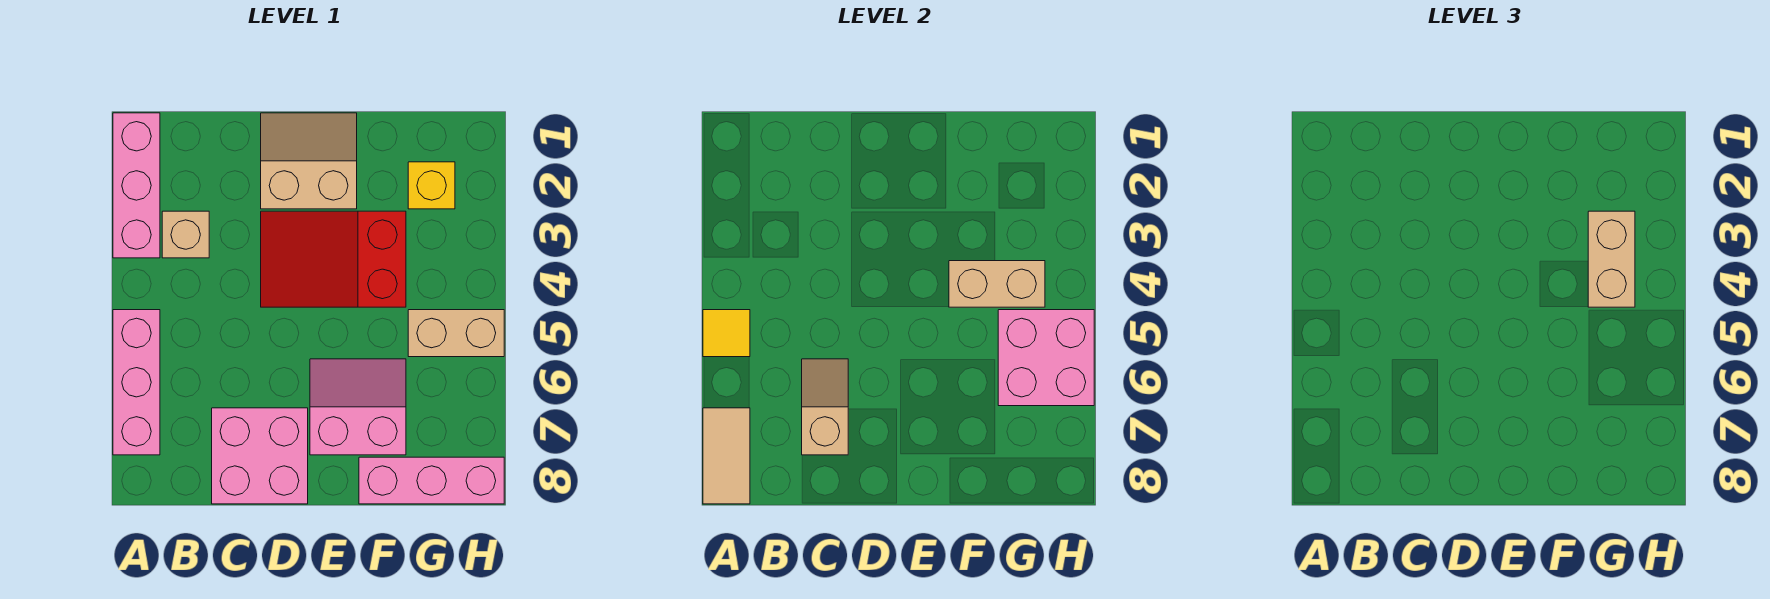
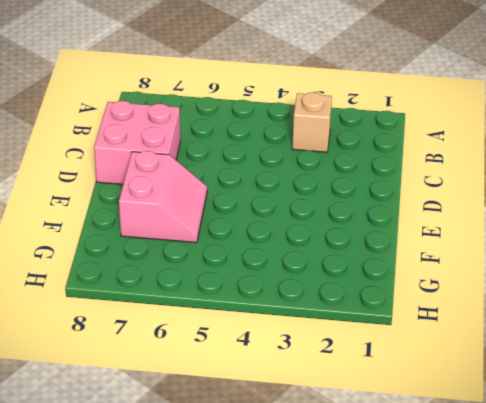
none -> pink 1x3 brick [113,113,160,258]
none -> pink 1x3 brick [113,310,160,455]
none -> tan 2x2 slope [261,113,357,209]

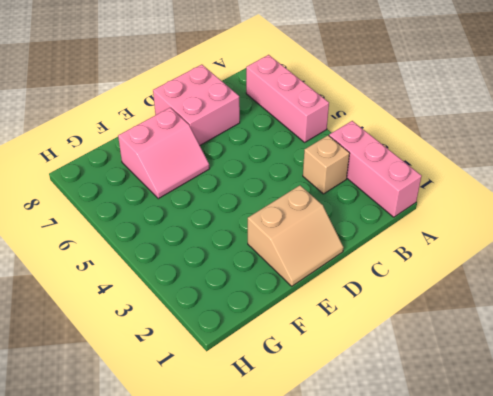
none -> red 2x3 slope [261,211,406,307]
none -> pink 1x3 brick [359,457,504,504]
none -> yellow 1x1 brick [408,162,455,209]

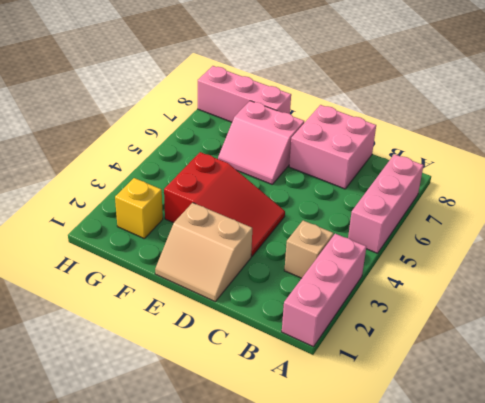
none -> tan 1x2 brick [408,310,504,357]
none -> yellow 1x1 tile [703,310,750,357]
none -> tan 1x2 tile [703,408,750,504]

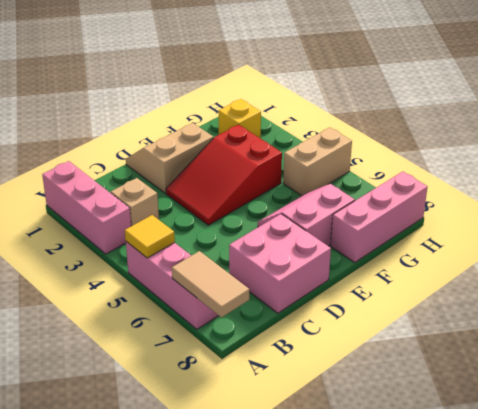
none -> tan 1x2 slope [802,359,848,455]
none -> tan 1x2 brick [949,261,1045,307]
none -> pink 2x2 brick [998,310,1094,406]

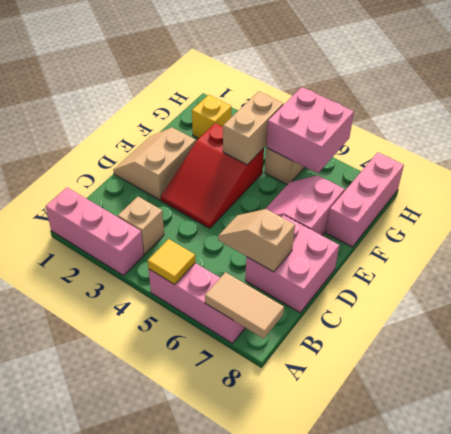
none -> tan 1x2 brick [1588,211,1635,307]

